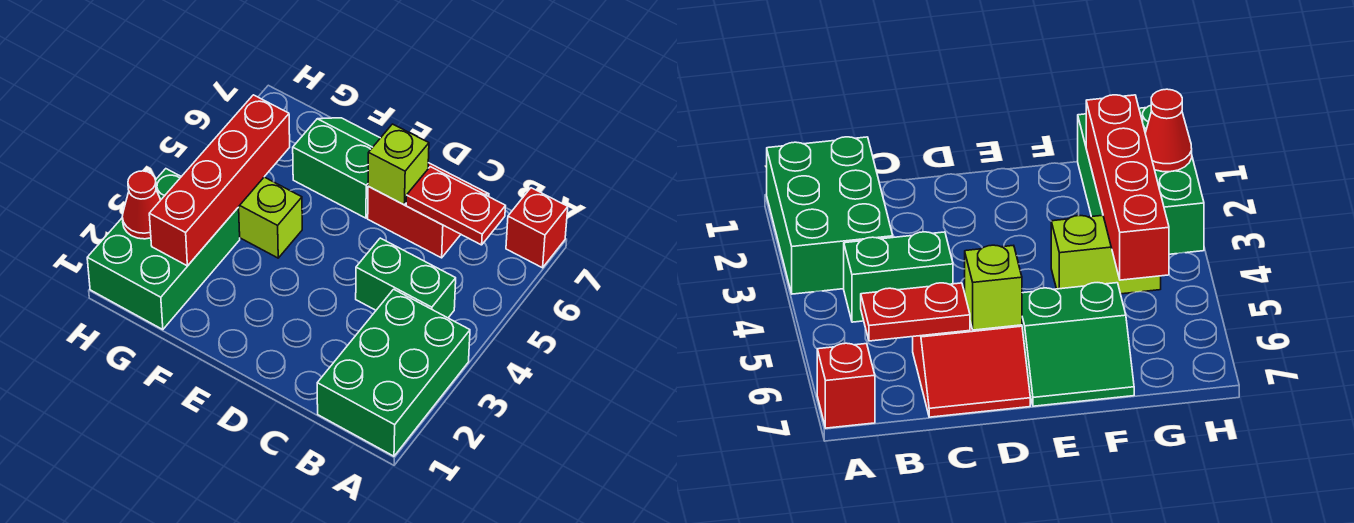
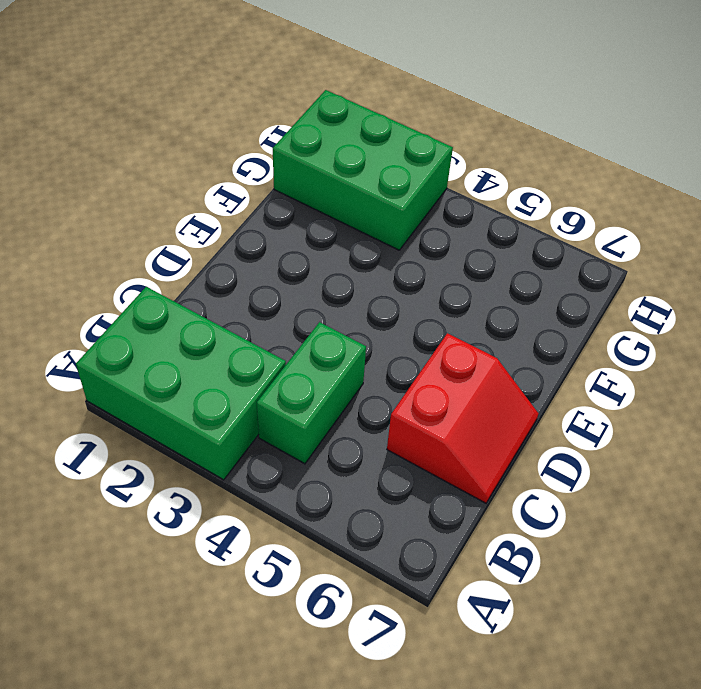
none -> red 1x1 brick [506,188,568,268]
none -> green 2x2 slope [293,118,380,218]

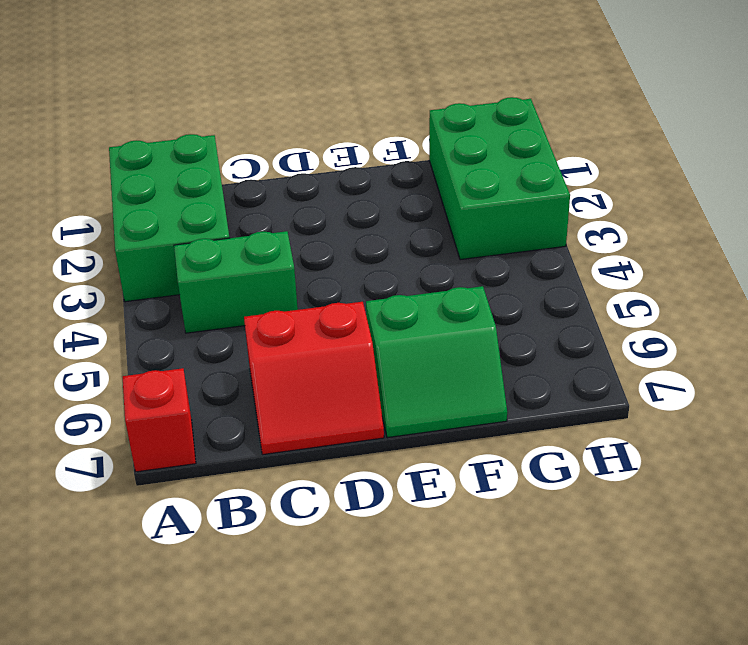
none -> lime 1x2 brick [239,177,302,258]
none -> red 1x2 plate [406,167,506,245]

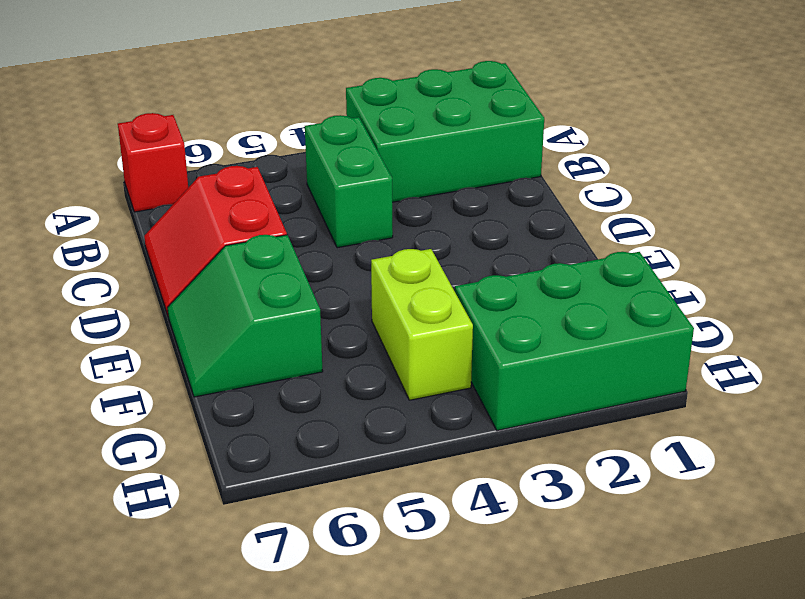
none -> red 1x2 plate [406,167,506,245]
none -> lime 1x1 brick [368,124,429,205]

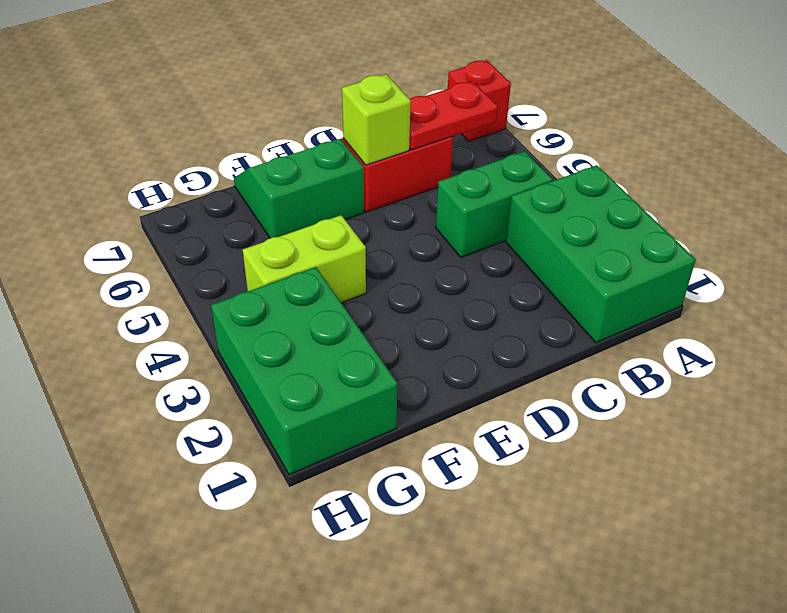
none -> red 1x4 brick [149,95,290,266]
none -> red 1x1 cone [122,171,160,239]

